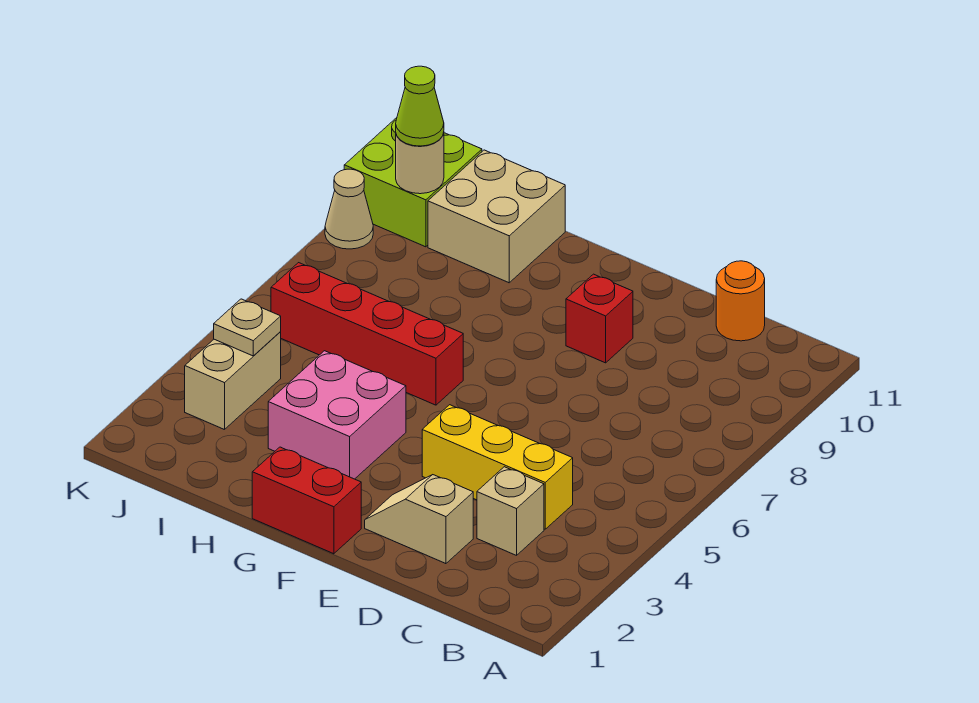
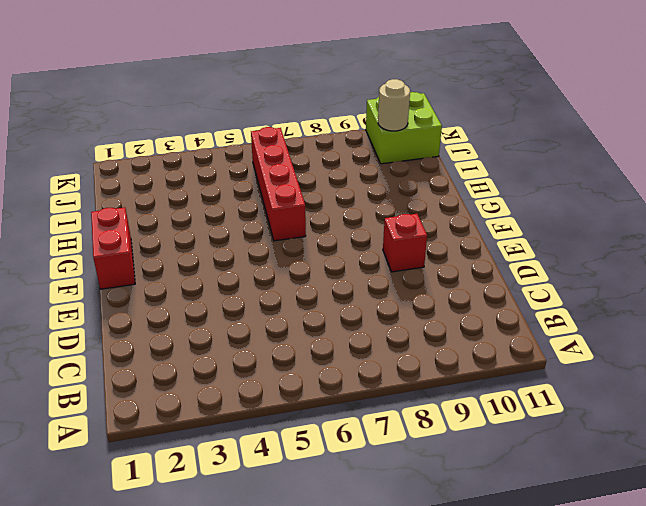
none -> tan 1x1 brick [477,467,544,555]
none -> yellow 1x3 brick [422,405,573,529]
none -> orange 1x1 round brick [716,261,765,341]

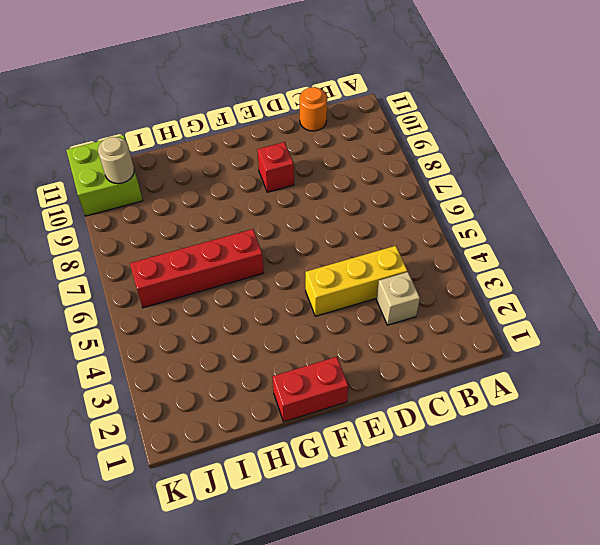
none -> tan 1x2 slope [365,475,473,564]
none -> pink 2x2 brick [268,351,406,479]
none -> tan 2x2 brick [428,150,565,283]

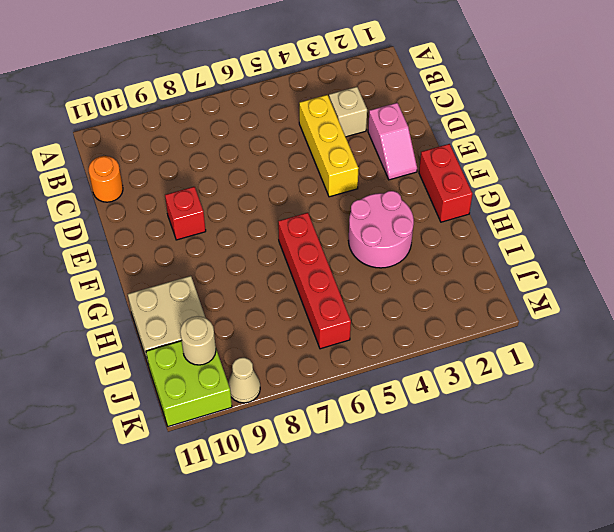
pink 1x2 slope [368,103,417,180] -> tan 1x2 slope [365,475,473,564]
pink 2x2 round brick [348,191,414,268] -> pink 2x2 brick [268,351,406,479]
none -> tan 1x2 brick [185,332,281,430]
none -> tan 1x1 plate [214,299,281,356]
none -> lime 1x1 cone [396,66,444,146]

